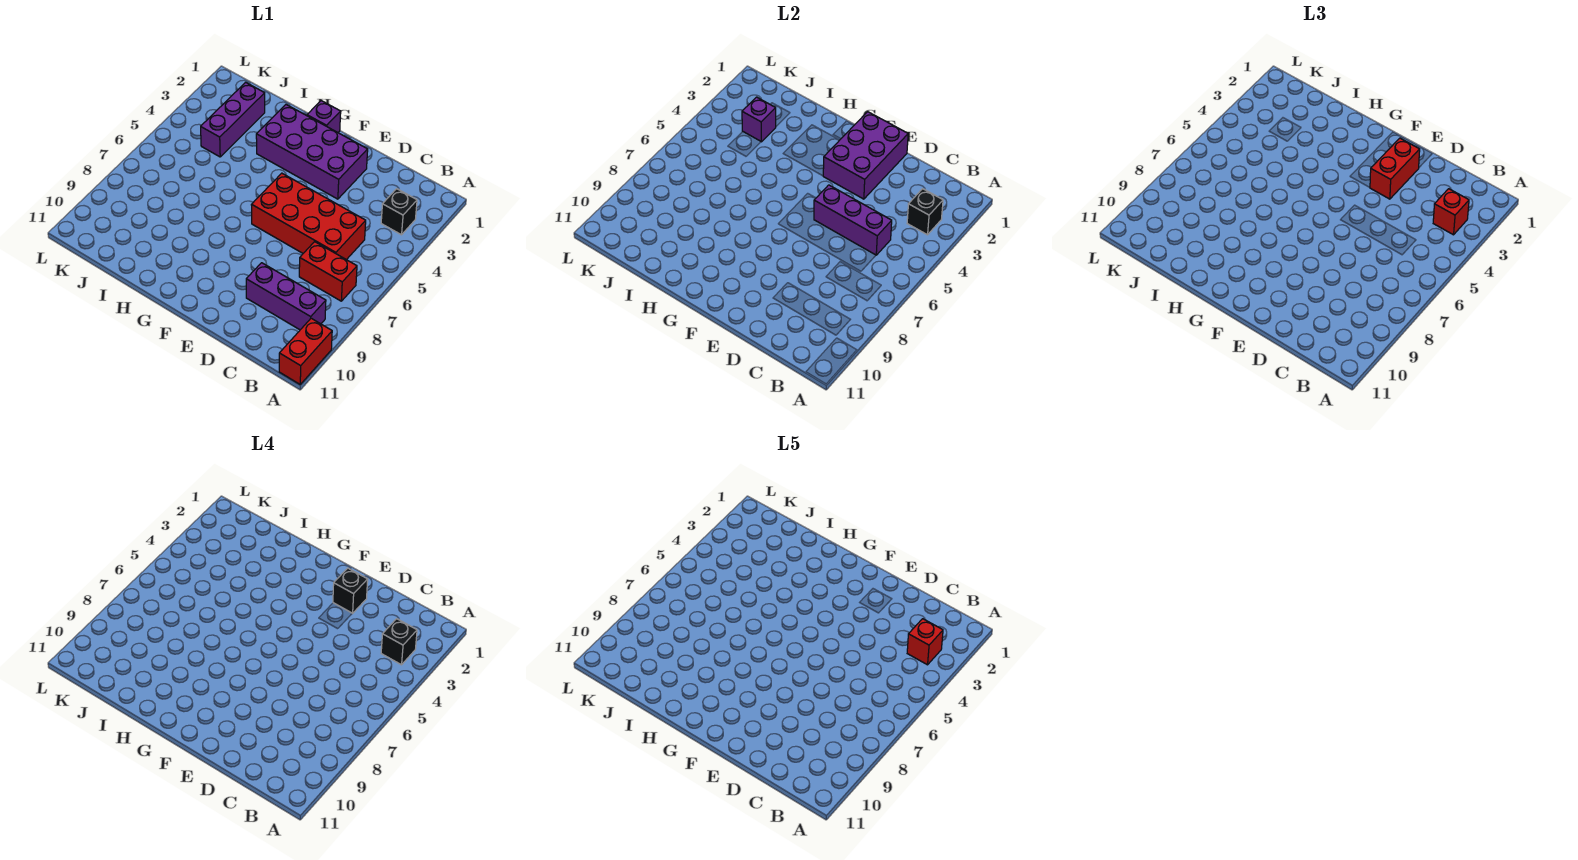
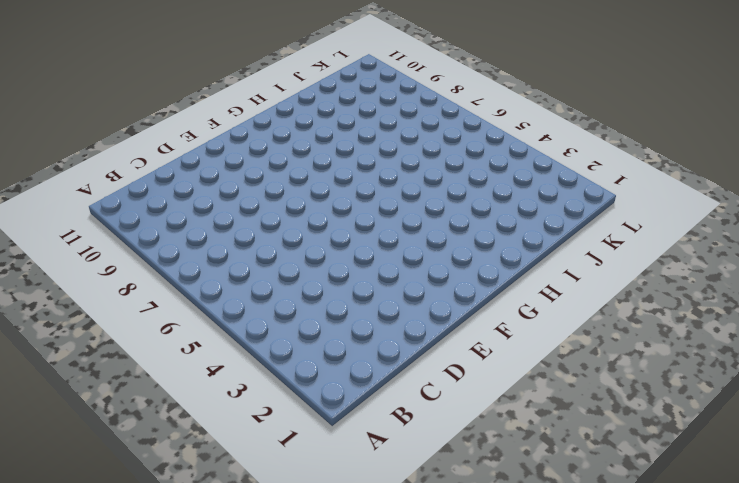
none -> red 1x2 brick [279,318,332,384]
none -> black 1x1 brick [381,189,417,235]
none -> red 1x2 brick [299,242,357,301]

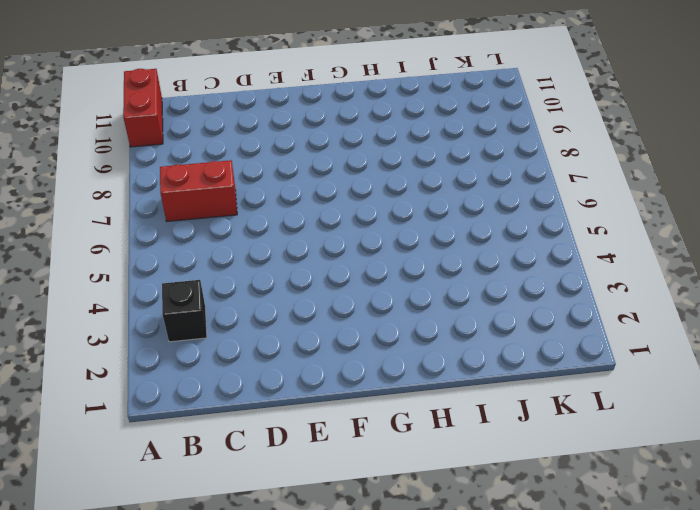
none -> purple 1x3 brick [246,263,326,330]
none -> red 2x4 brick [251,173,366,260]
none -> purple 2x4 brick [256,105,368,199]

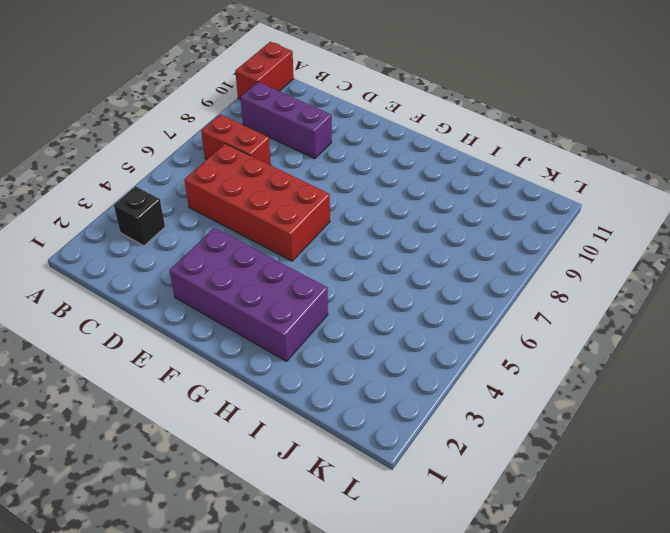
none -> purple 1x1 brick [307,101,341,132]
none -> purple 1x3 brick [201,82,265,157]
none -> black 1x1 brick [907,189,943,235]

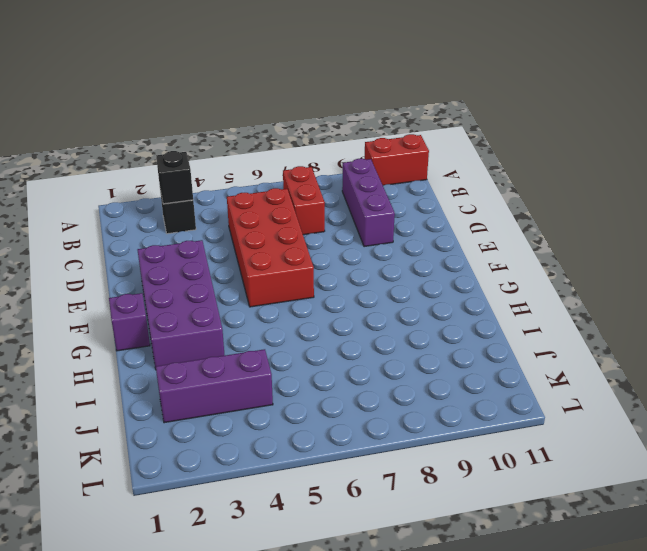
none -> purple 1x3 brick [814,185,892,255]
none -> purple 2x3 brick [823,112,908,199]
none -> purple 1x1 brick [742,97,776,142]

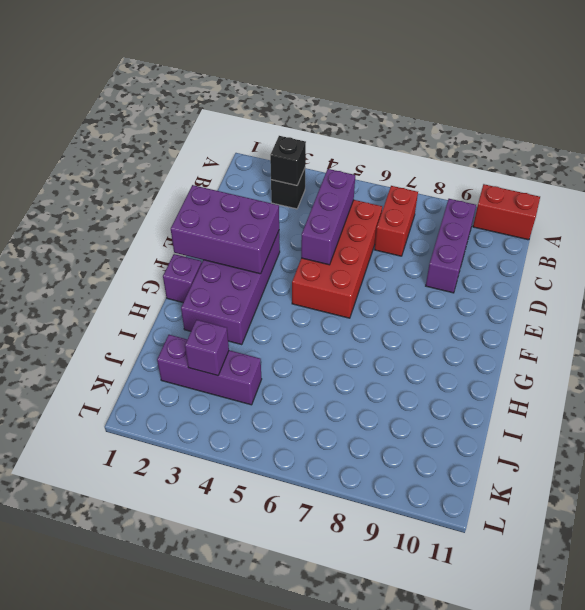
none -> red 1x1 brick [1433,189,1469,235]
none -> red 1x2 brick [1370,138,1420,199]
none -> black 1x1 brick [381,619,417,665]

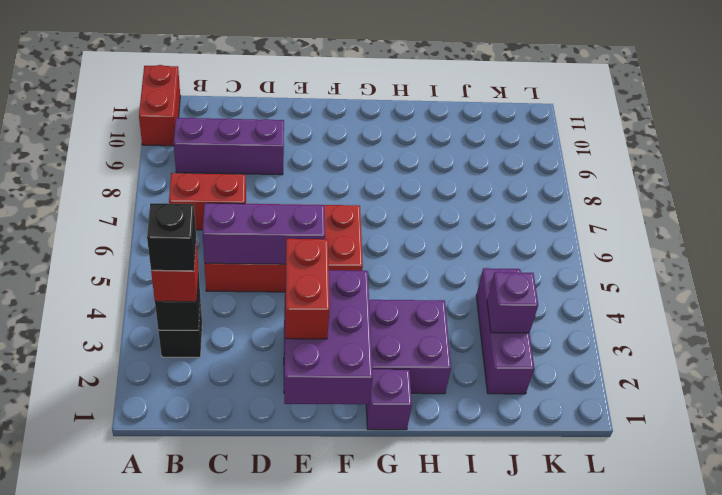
none -> black 1x1 brick [333,568,368,613]
none -> red 1x1 brick [907,619,943,665]

